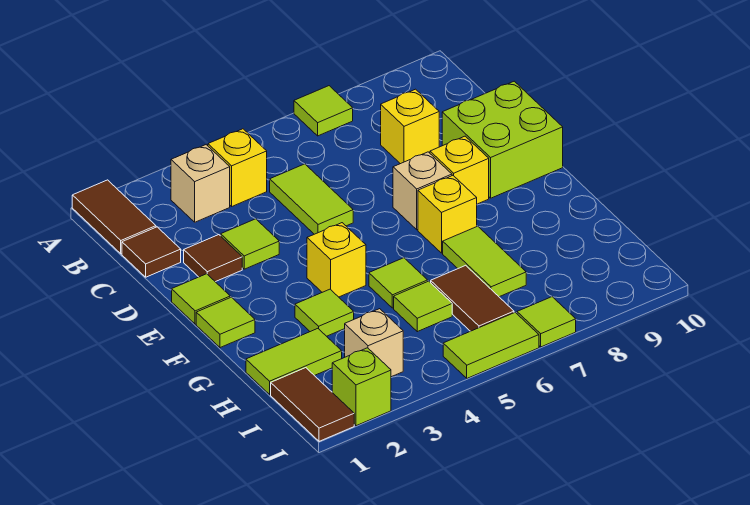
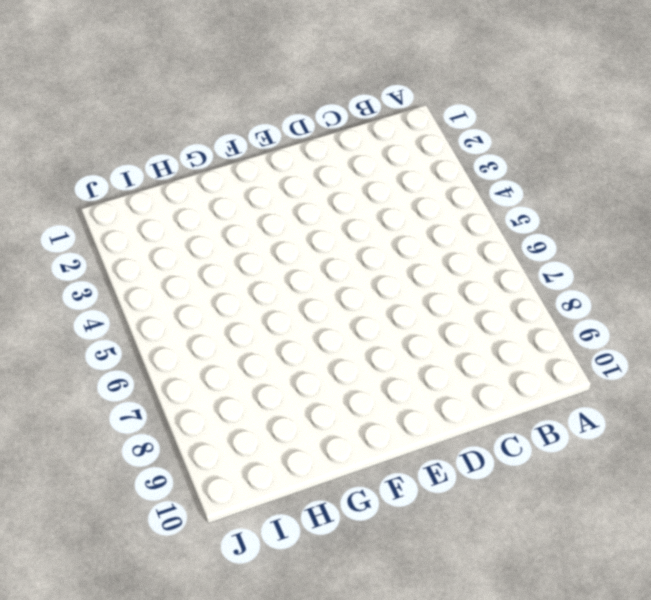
none -> brown 1x2 tile [72,180,156,254]
none -> lime 1x1 tile [294,86,353,136]
none -> tan 1x1 brick [171,145,230,222]

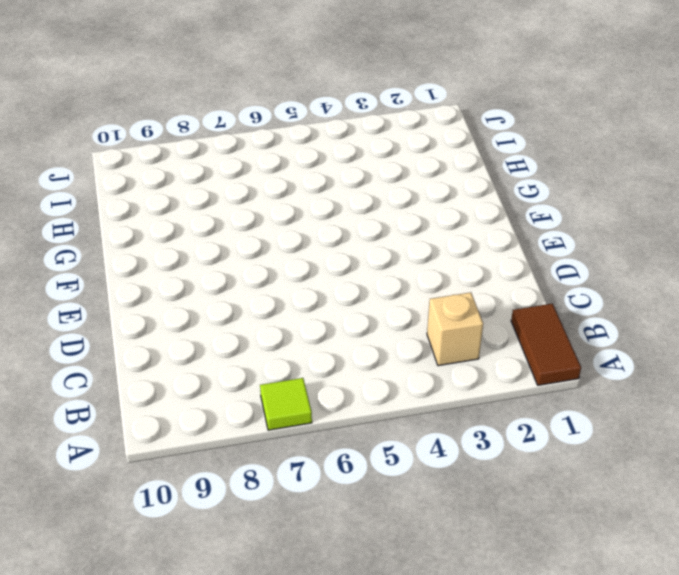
none -> yellow 1x1 brick [208,129,267,206]
none -> brown 1x1 tile [122,227,181,277]
none -> lime 1x2 tile [270,164,353,234]

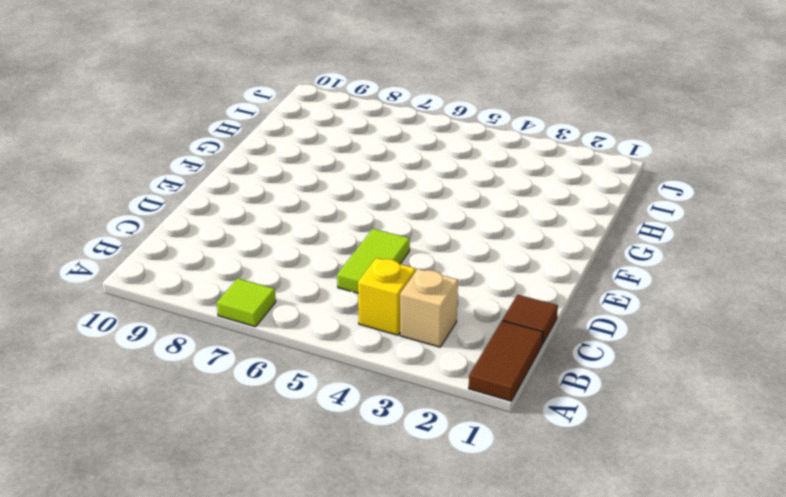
none -> yellow 1x1 brick [381,89,439,164]
none -> brown 1x1 tile [184,235,242,282]
none -> lime 1x1 tile [221,219,279,269]

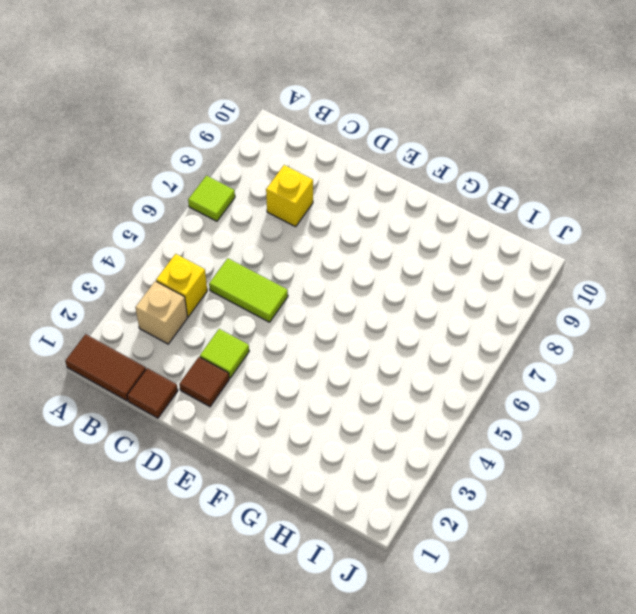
none -> lime 2x2 brick [442,81,563,198]
none -> lime 1x1 tile [172,274,230,324]
none -> tan 1x1 brick [393,152,452,230]

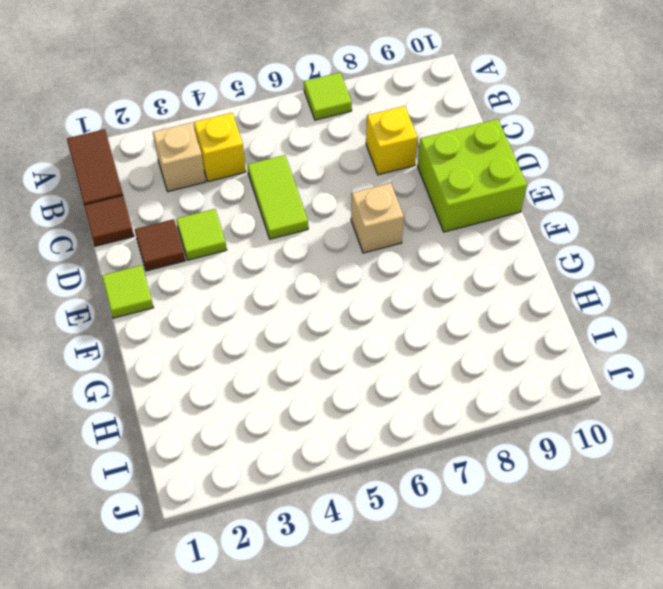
none -> yellow 1x1 brick [430,136,489,204]
none -> lime 1x1 tile [196,297,255,348]
none -> yellow 1x1 brick [307,223,366,297]

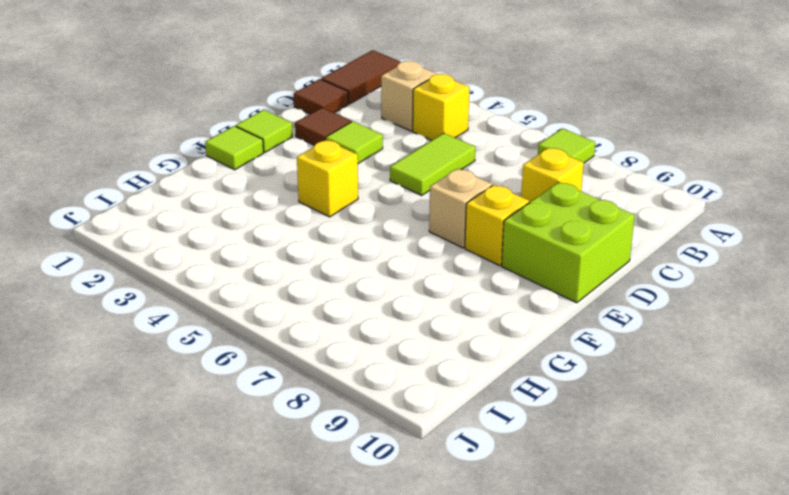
none -> yellow 1x1 brick [418,176,477,253]
none -> lime 1x1 tile [295,289,354,336]
none -> lime 1x1 tile [369,258,428,308]

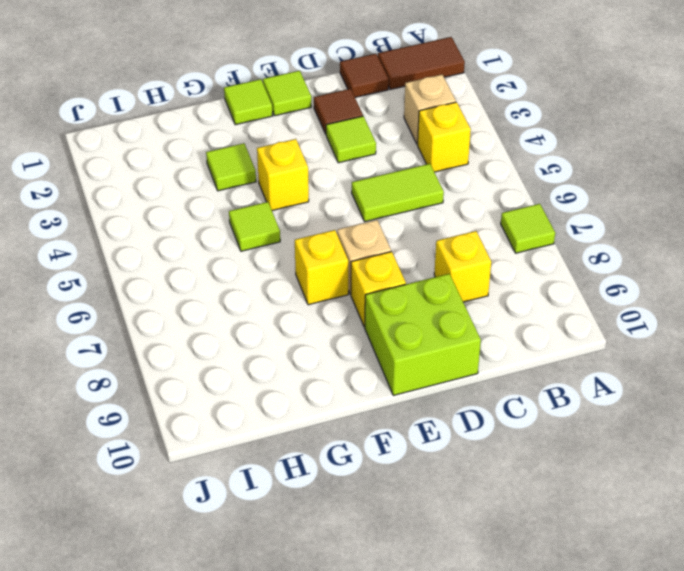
none -> lime 1x2 tile [443,226,526,297]
none -> lime 1x2 tile [246,329,342,394]
none -> lime 1x1 tile [394,281,452,332]

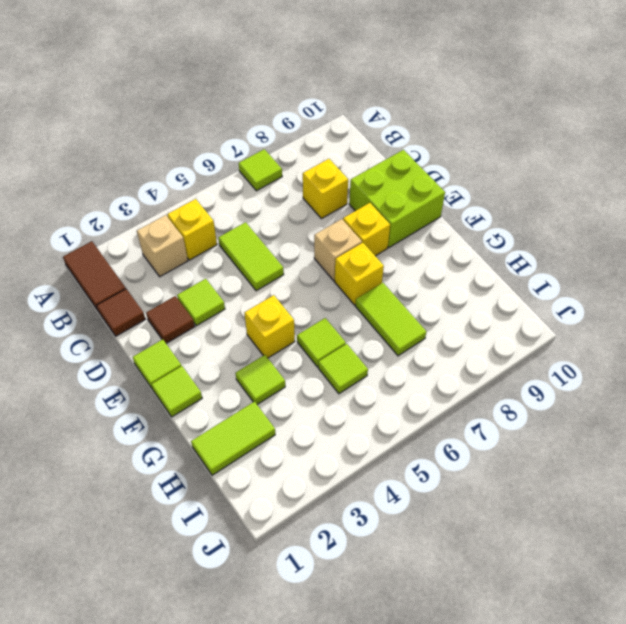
none -> brown 1x2 tile [431,265,514,331]
none -> brown 1x2 tile [271,368,354,441]
none -> tan 1x1 brick [345,309,403,377]

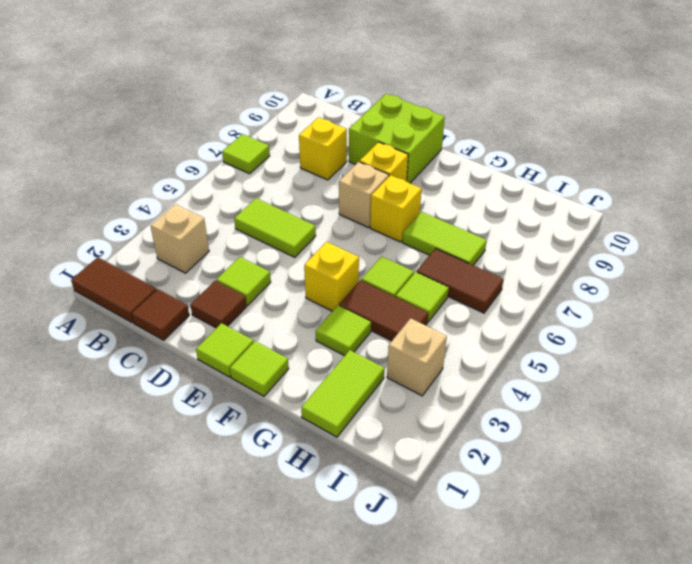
brown 1x2 tile [339,280,428,341] -> brown 1x2 tile moved to [271,368,354,441]
none -> yellow 1x1 brick [208,129,267,206]
none -> lime 1x1 brick [332,348,391,426]
none -> lime 1x2 tile [443,312,539,378]

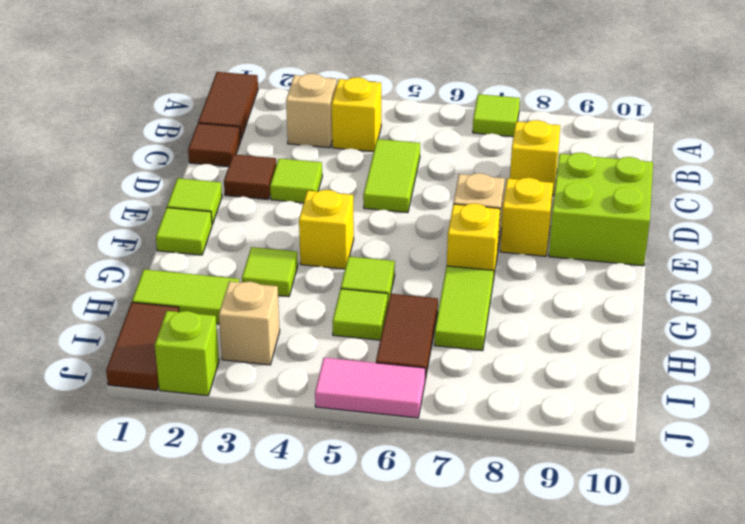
pink 1x2 tile [315,358,425,418] -> lime 1x2 tile [443,312,539,378]
none -> lime 1x1 tile [517,297,576,347]

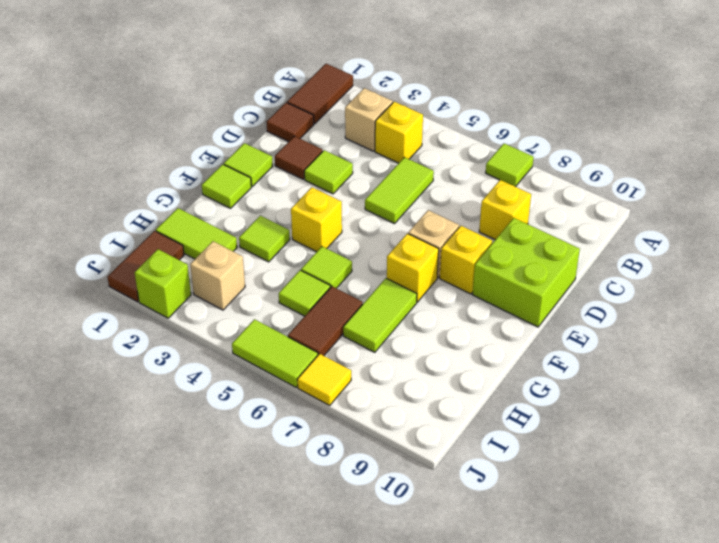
yellow 1x1 tile [297,354,351,405] -> lime 1x1 tile [517,297,576,347]

